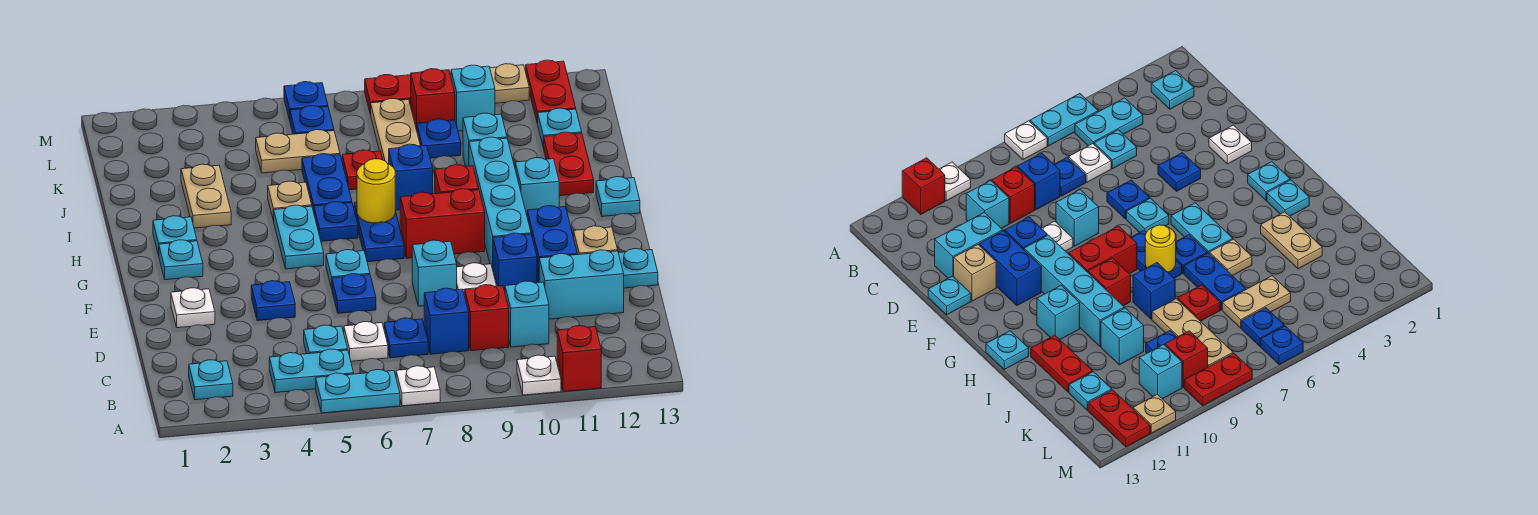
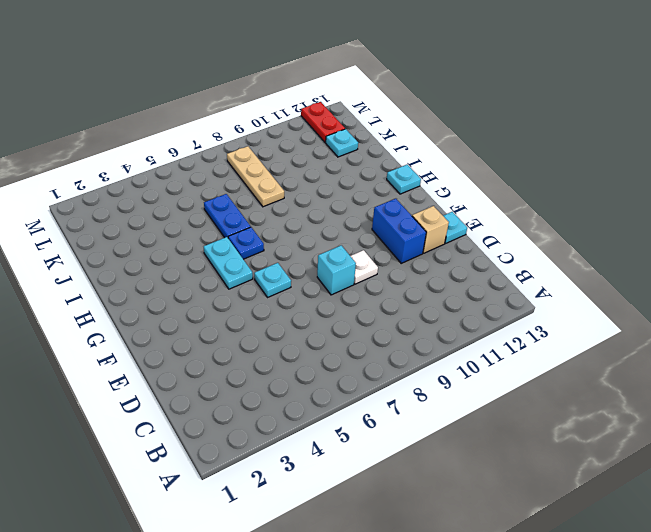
none -> cyan 1x2 plate [316,370,400,413]
none -> white 1x1 plate [396,366,440,406]
none -> white 1x1 plate [517,355,561,395]
none -> red 1x1 brick [557,326,601,392]

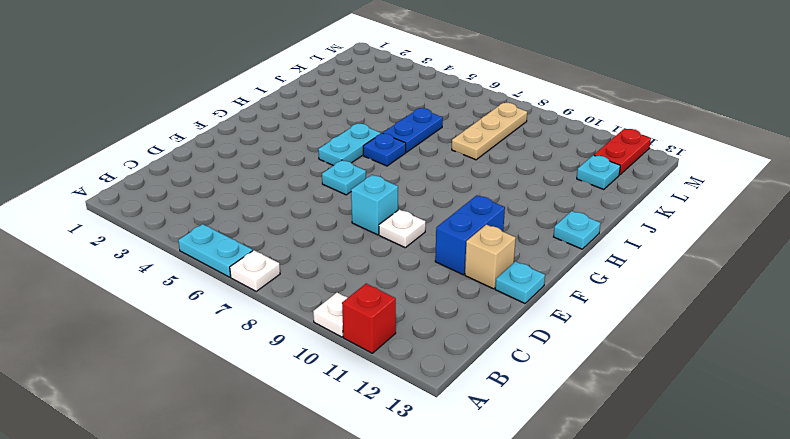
none -> cyan 1x1 plate [189,360,233,400]
none -> cyan 1x2 plate [269,349,354,393]
none -> cyan 1x1 plate [304,325,348,354]
none -> white 1x1 plate [344,322,388,361]

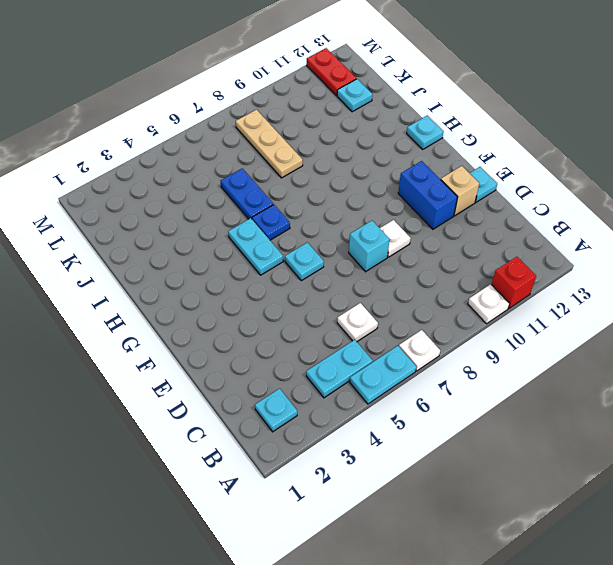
none -> cyan 1x1 plate [304,325,348,354]
none -> blue 1x1 plate [384,318,428,358]
none -> blue 1x1 brick [424,288,469,354]
none -> red 1x1 brick [465,285,509,351]

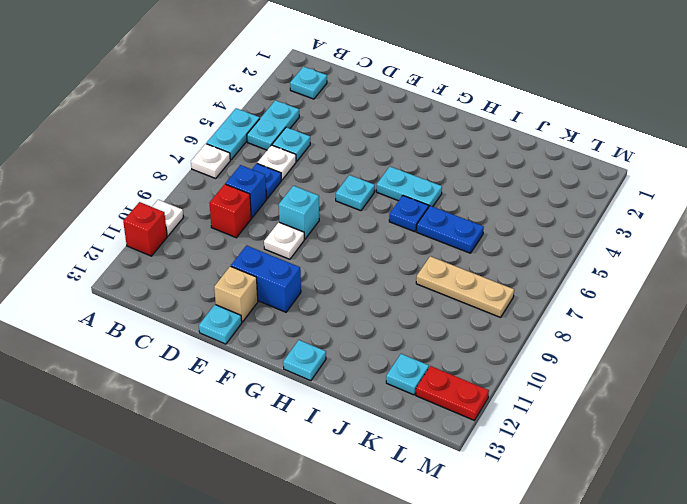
none -> cyan 1x1 brick [505,281,549,347]
none -> cyan 1x2 brick [539,250,624,319]
none -> white 1x1 plate [171,288,215,328]
none -> blue 1x1 plate [251,281,295,321]

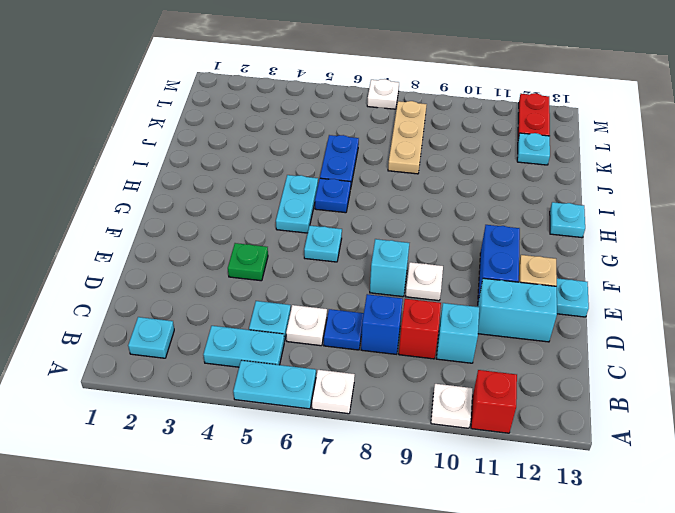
green 1x1 plate [228,243,268,281] -> blue 1x1 plate [251,281,295,321]
white 1x1 plate [367,79,399,109] -> white 1x1 plate moved to [171,288,215,328]
none -> blue 1x1 plate [332,274,376,313]
none -> blue 1x1 brick [493,233,537,291]
none -> cyan 1x4 brick [469,137,531,269]
none -> cyan 1x1 plate [159,240,203,280]

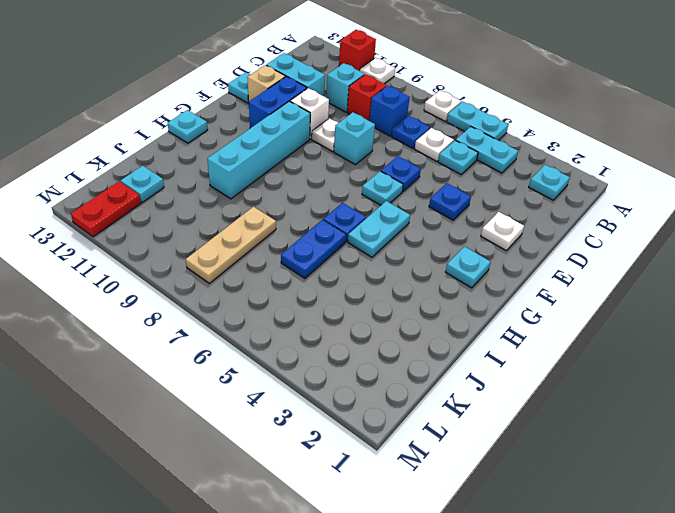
white 1x1 brick [290,88,329,139] -> blue 1x1 brick [493,233,537,291]
none -> blue 1x2 plate [354,202,404,262]
none -> red 1x2 brick [400,189,485,258]
none -> cyan 1x1 plate [153,216,197,255]
none -> red 1x1 brick [435,165,479,194]

